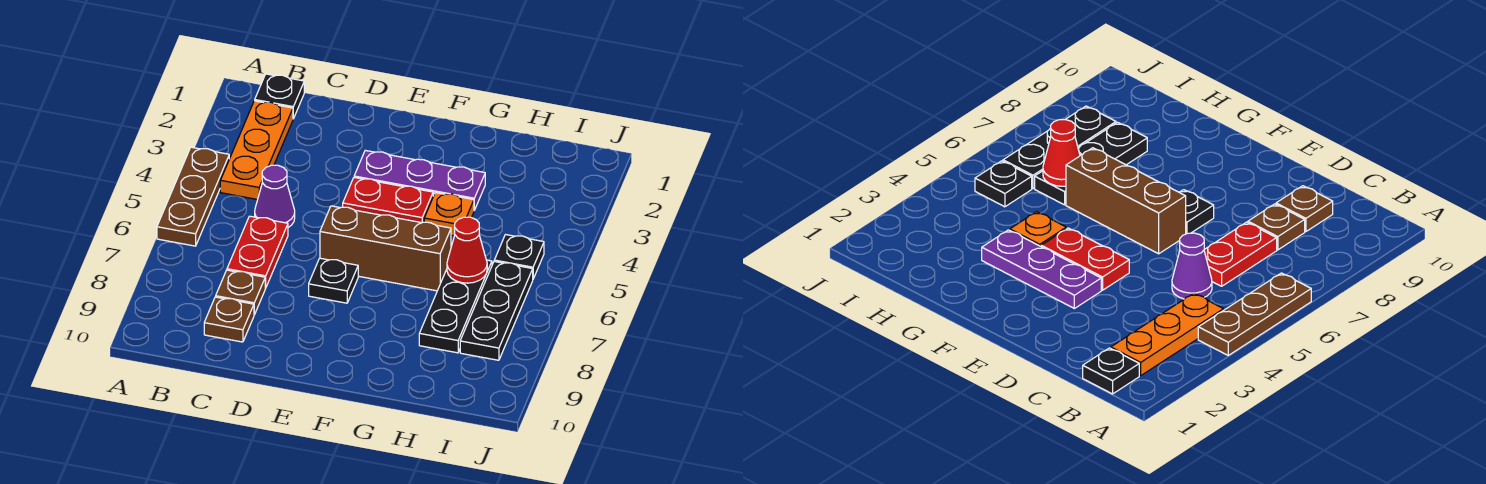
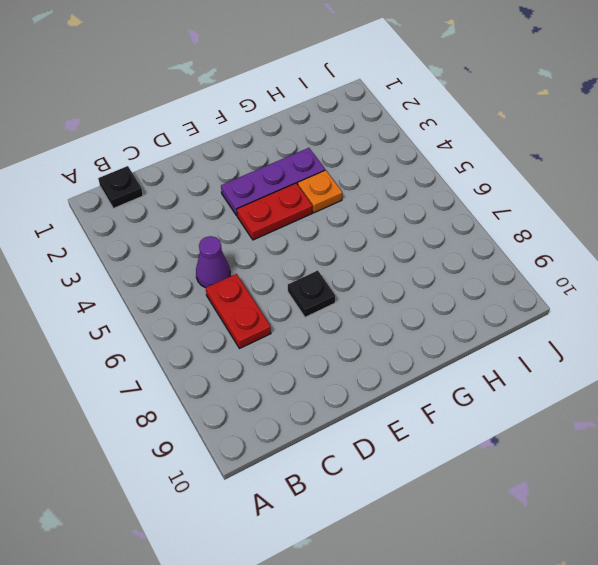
none -> brown 1x3 plate [157,147,229,246]
none -> orange 1x3 plate [220,101,293,200]
none -> brown 1x1 plate [216,270,265,315]

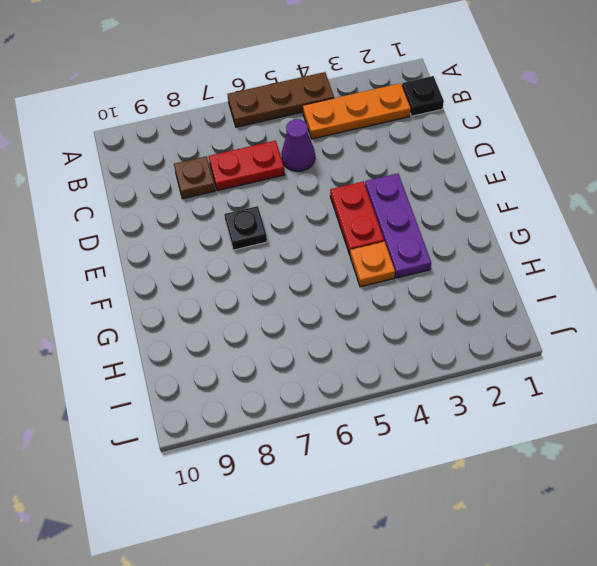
none -> brown 1x1 plate [204,297,254,342]
none -> brown 1x3 brick [320,206,451,291]
none -> black 1x3 plate [419,260,492,353]

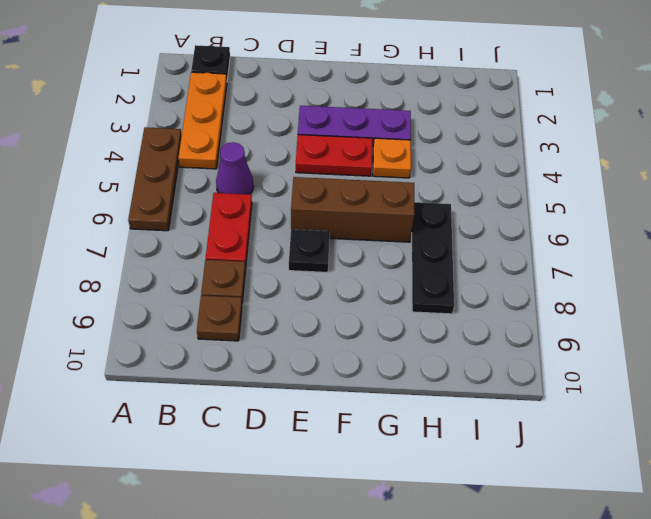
none -> black 1x1 plate [494,235,544,279]
none -> black 1x3 plate [460,262,533,360]
none -> red 1x1 cone [447,217,487,283]

